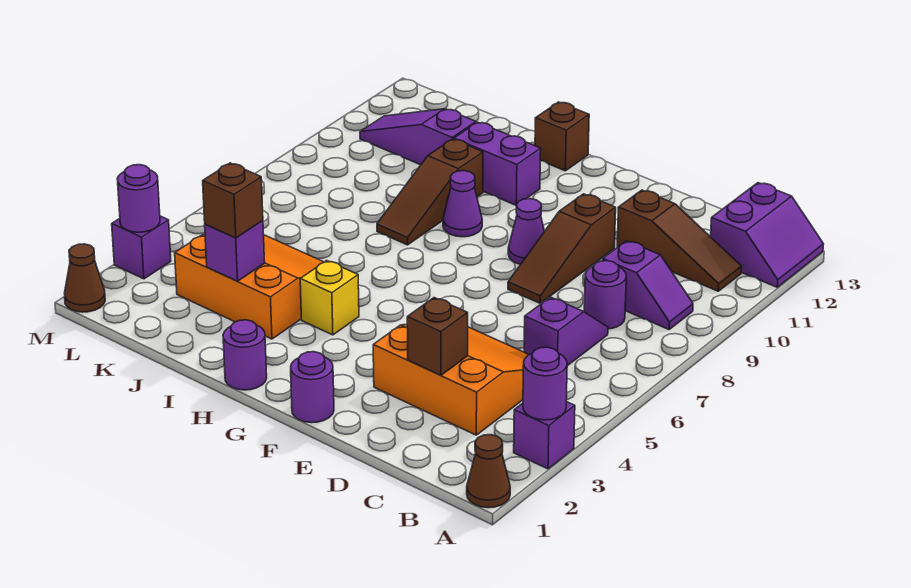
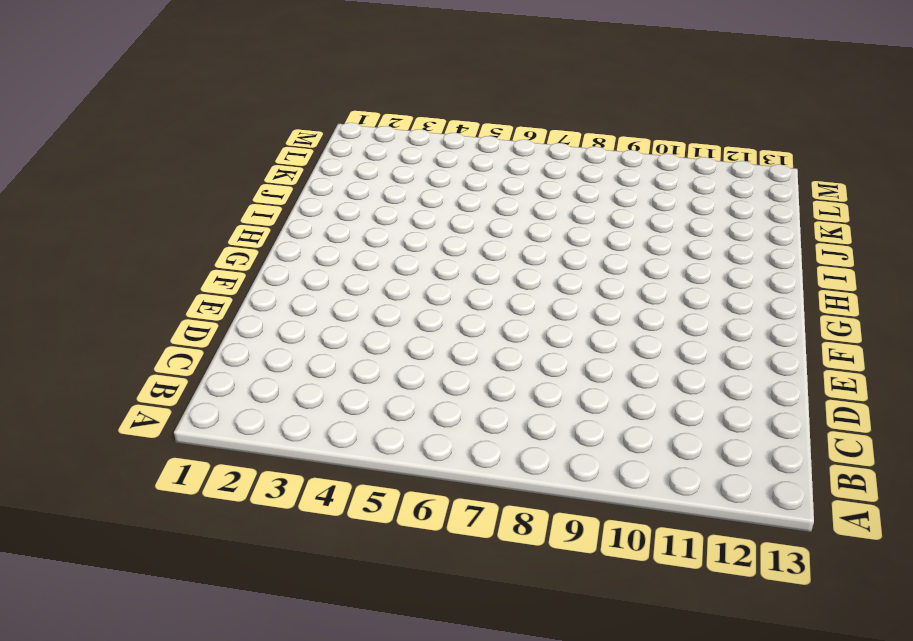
none -> brown 1x1 cone [467,435,510,508]
none -> purple 1x1 brick [514,402,575,469]
none -> purple 2x2 slope [711,183,823,287]

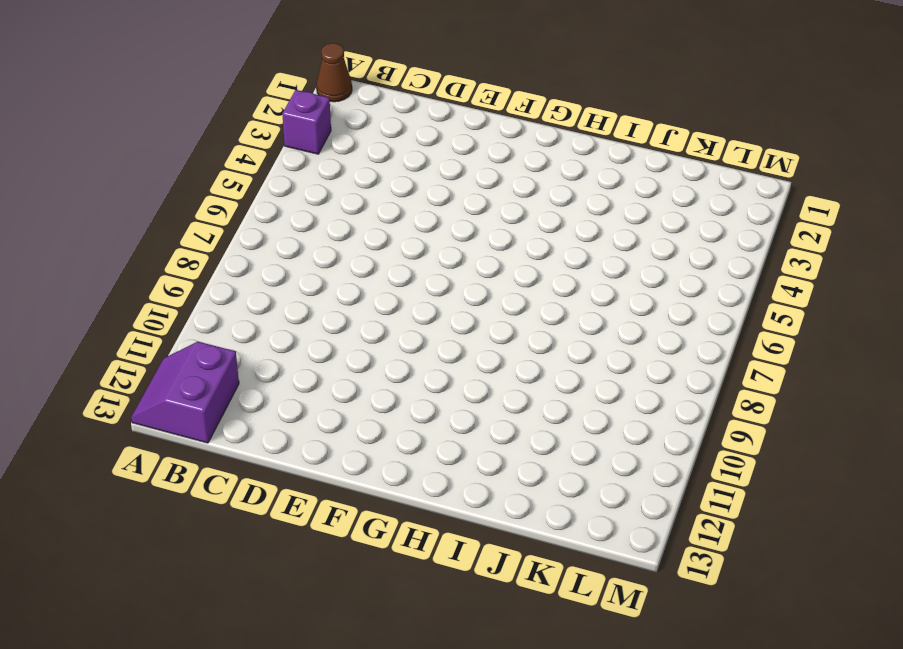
none -> purple 1x2 slope [603,241,693,330]
none -> brown 1x3 slope [617,190,742,291]
none -> orange 3x3 slope [373,325,529,435]

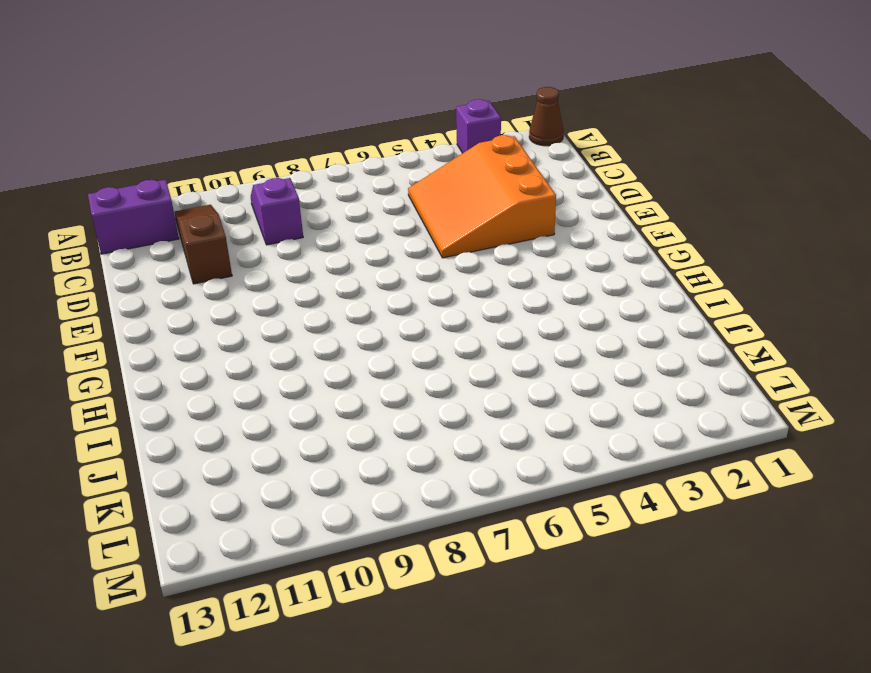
none -> purple 1x2 slope [524,297,608,366]
none -> purple 1x1 round brick [584,261,626,329]
none -> brown 1x3 slope [508,194,616,303]

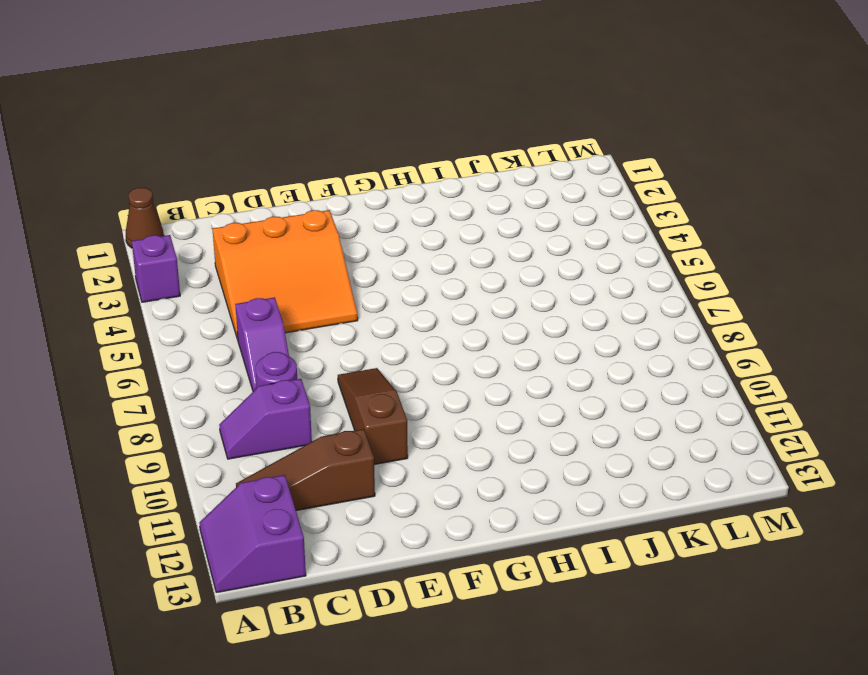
none -> purple 1x1 round brick [291,352,334,423]
none -> purple 1x1 cone [508,199,544,264]
none -> purple 1x1 round brick [223,320,267,390]

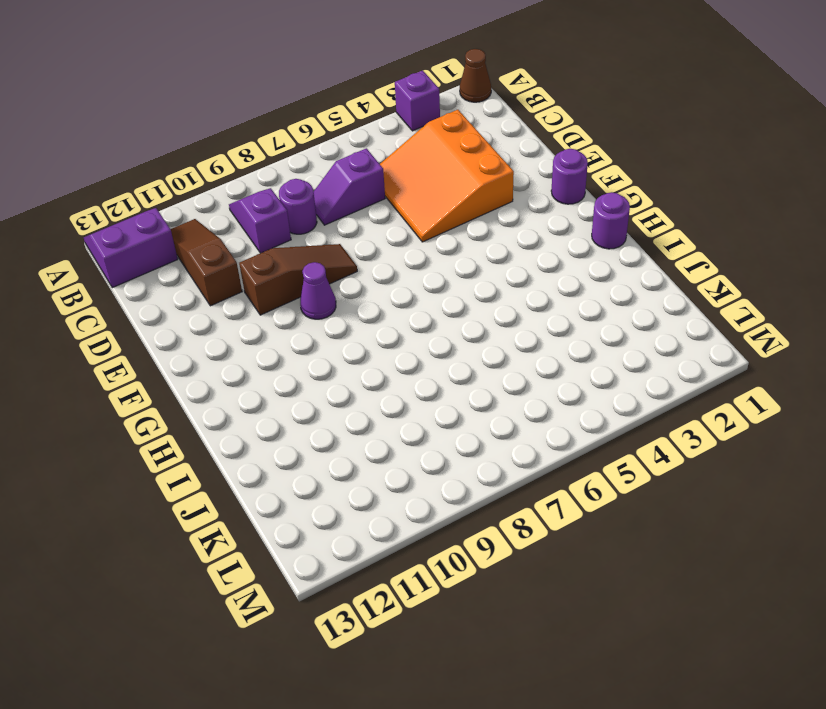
none -> yellow 1x1 brick [300,261,359,335]
none -> purple 1x1 cone [443,171,482,237]
none -> purple 1x2 brick [454,122,541,205]

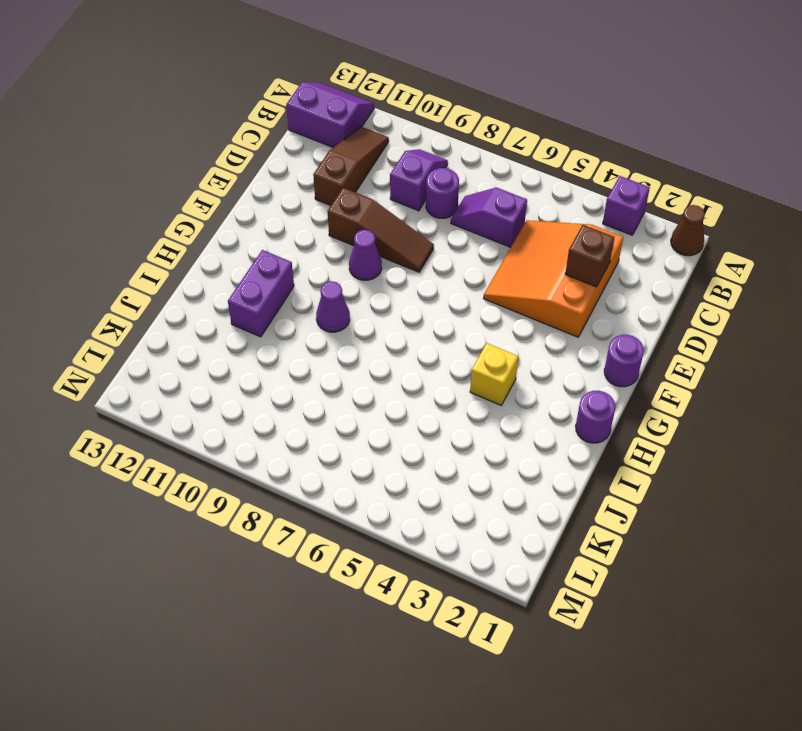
none -> brown 1x1 brick [535,102,589,171]
none -> orange 3x3 slope [175,234,324,339]
none -> brown 1x3 slope [377,139,483,245]

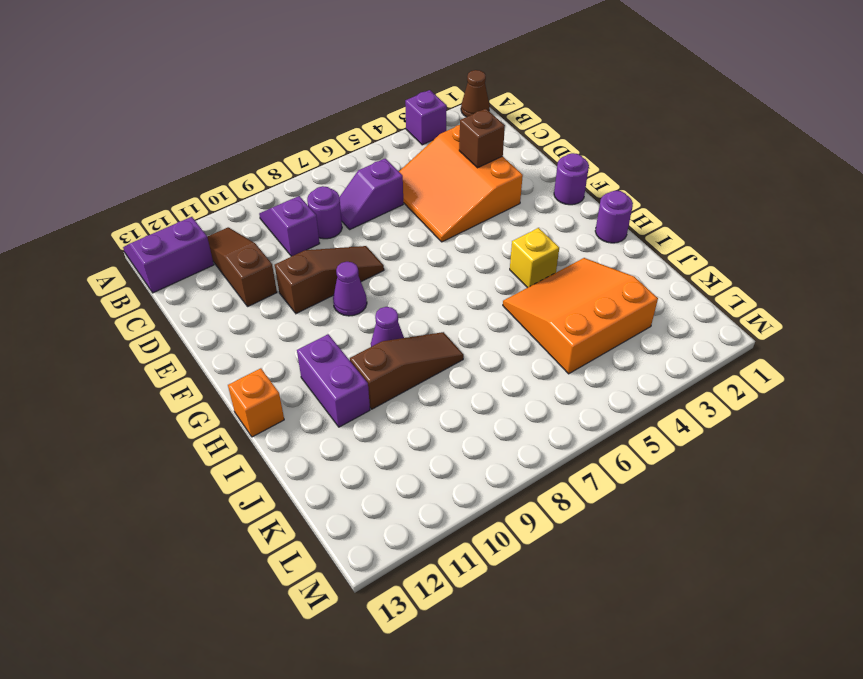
orange 1x1 brick [228,368,284,437] -> brown 1x1 brick [535,102,589,171]
orange 3x3 slope [503,258,658,374] -> orange 3x3 slope turned to [175,234,324,339]
none -> purple 1x3 slope [360,109,476,165]
none -> brown 1x1 cone [64,244,105,312]
none -> purple 1x1 brick [112,216,171,279]

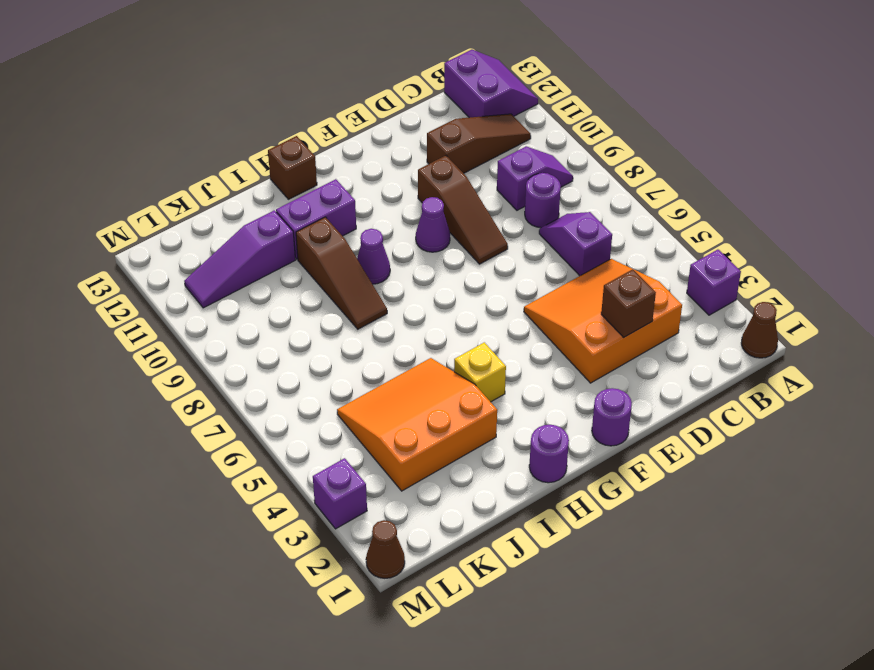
none -> purple 1x1 round brick [523,347,567,420]
none -> purple 1x1 brick [205,221,265,281]
none -> purple 1x1 round brick [117,165,160,232]

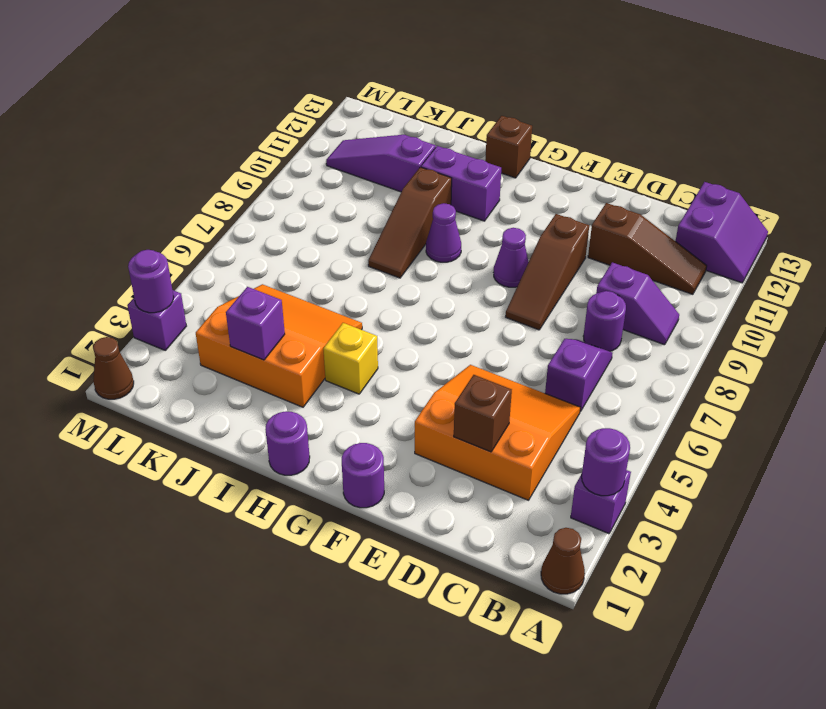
none -> brown 1x1 brick [203,163,263,238]

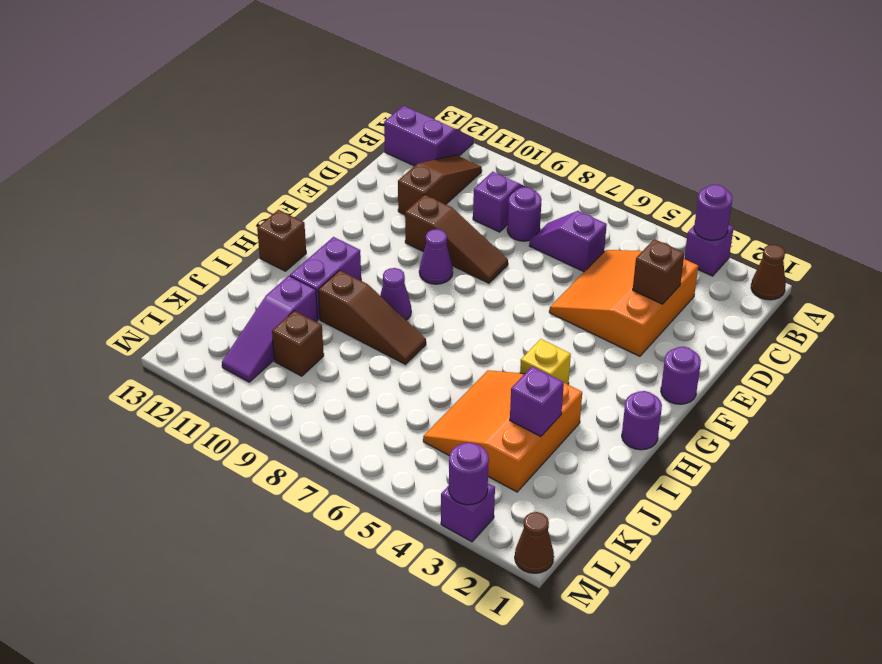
brown 1x1 brick [272,311,324,376] -> brown 1x1 brick moved to [203,163,263,238]

